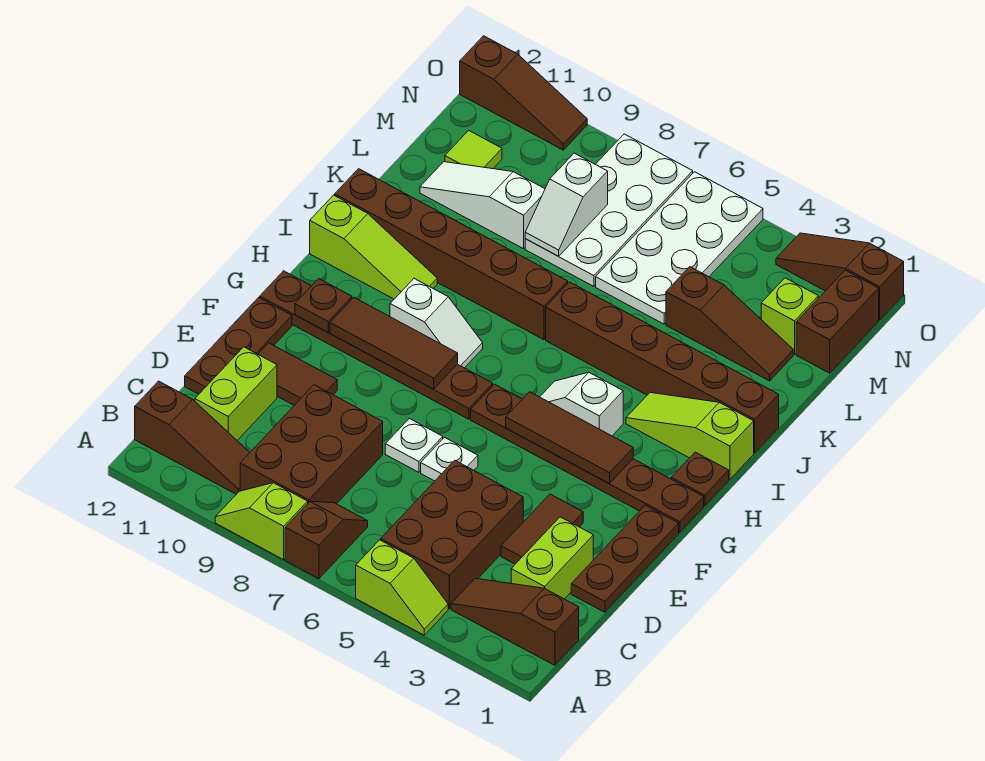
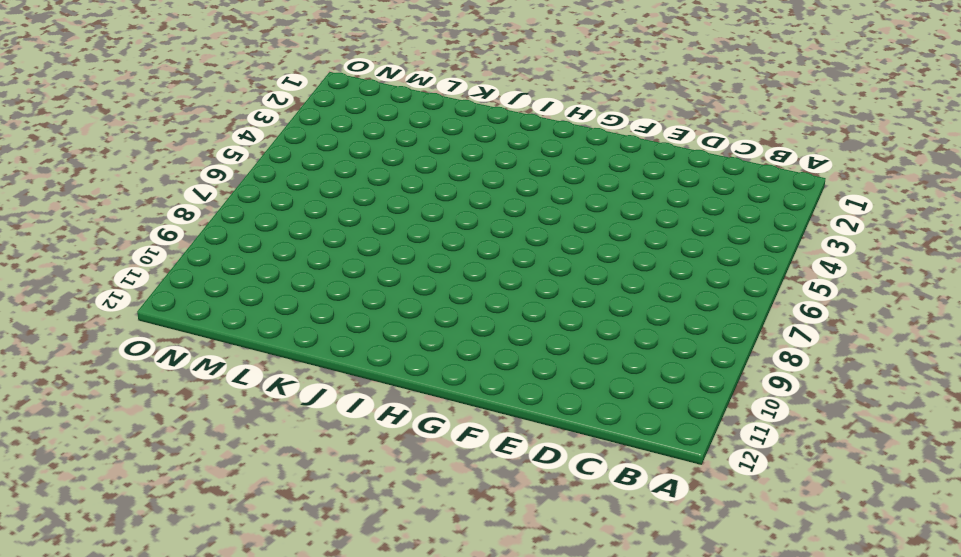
none -> lime 1x2 slope [356,540,448,635]
none -> brown 1x2 slope [285,501,368,579]
none -> lime 1x2 slope [215,483,308,560]
none -> brown 1x3 slope [451,578,579,665]

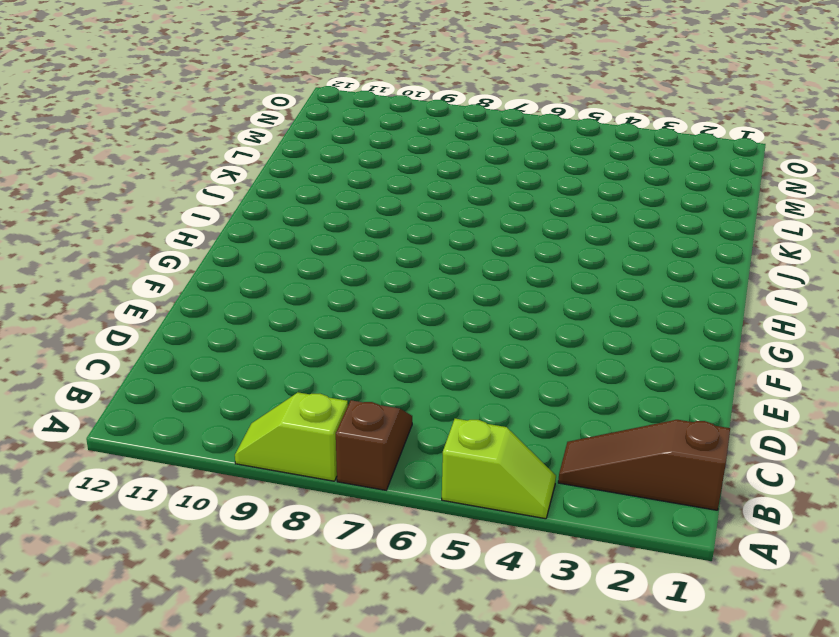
none -> brown 2x3 brick [381,460,523,608]
none -> brown 2x3 brick [240,385,383,504]
none -> brown 1x3 slope [135,381,250,494]
none -> lime 1x2 brick [511,517,593,599]

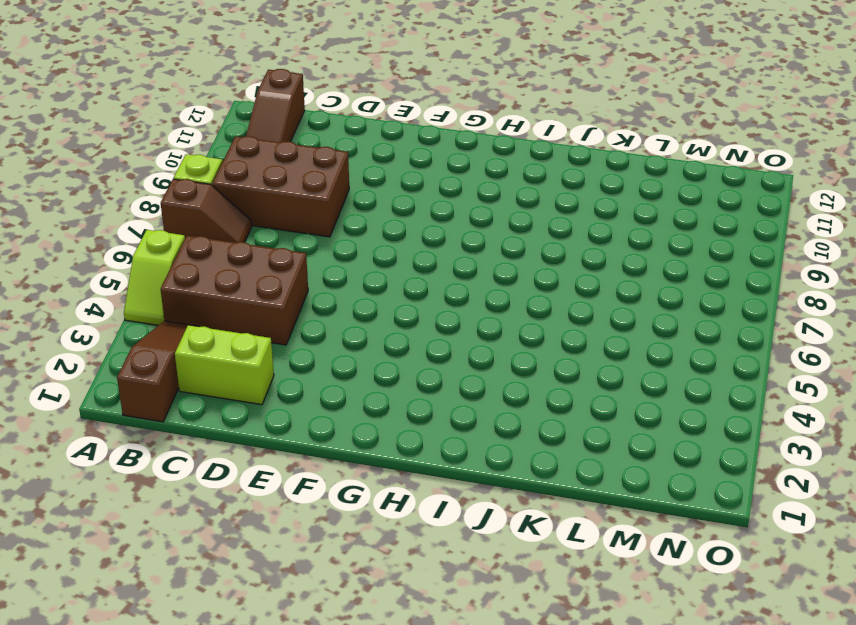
none -> lime 1x2 brick [195,347,277,440]
none -> brown 1x3 plate [571,505,679,612]
none -> brown 1x2 tile [501,494,583,564]
none -> brown 1x3 plate [185,298,292,394]

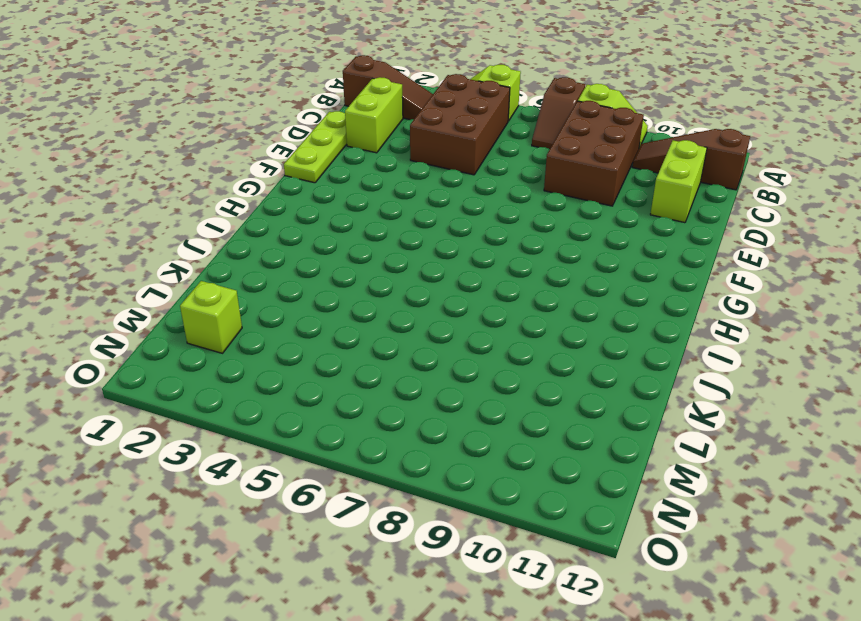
lime 1x3 plate [284,111,347,183] -> brown 1x3 plate [571,505,679,612]
none -> brown 1x2 tile [501,494,583,564]
none -> brown 1x3 plate [185,298,292,394]
none -> white 1x1 plate [421,437,478,481]
none -> white 1x1 plate [385,418,443,472]

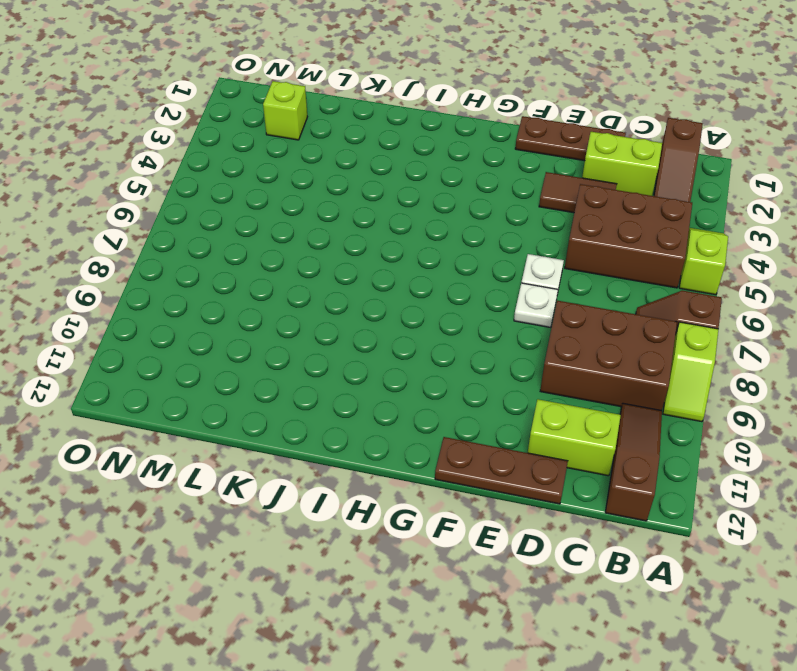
none -> brown 1x2 tile [258,343,337,405]
none -> brown 1x6 plate [471,384,704,533]
none -> brown 1x6 plate [260,271,493,419]
none -> brown 1x1 plate [671,452,729,506]

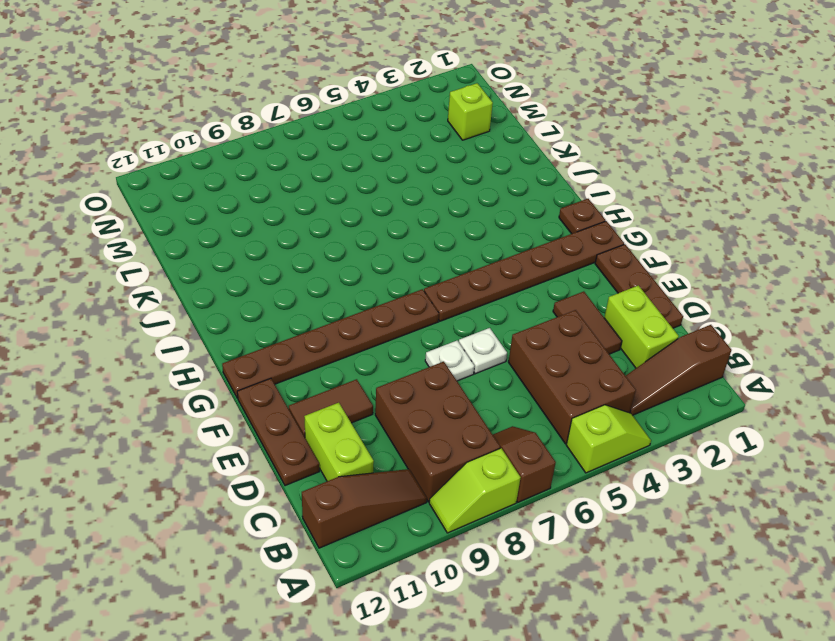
none -> white 1x2 slope [540,372,623,436]
none -> white 1x2 slope [390,279,483,368]
none -> lime 1x3 slope [626,393,754,480]
none -> lime 1x3 slope [310,195,437,299]

